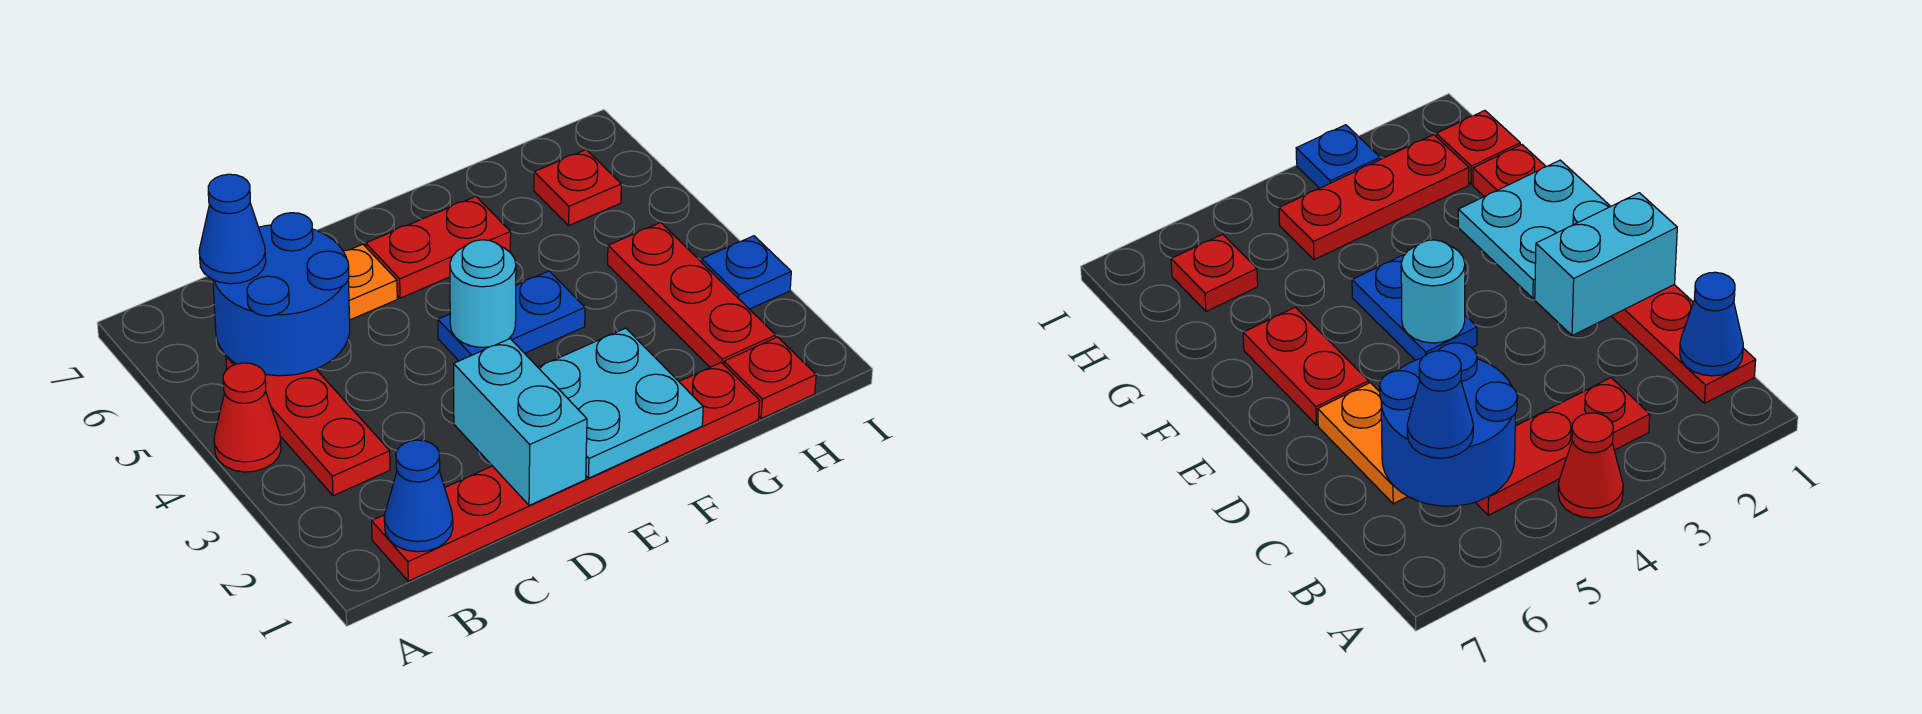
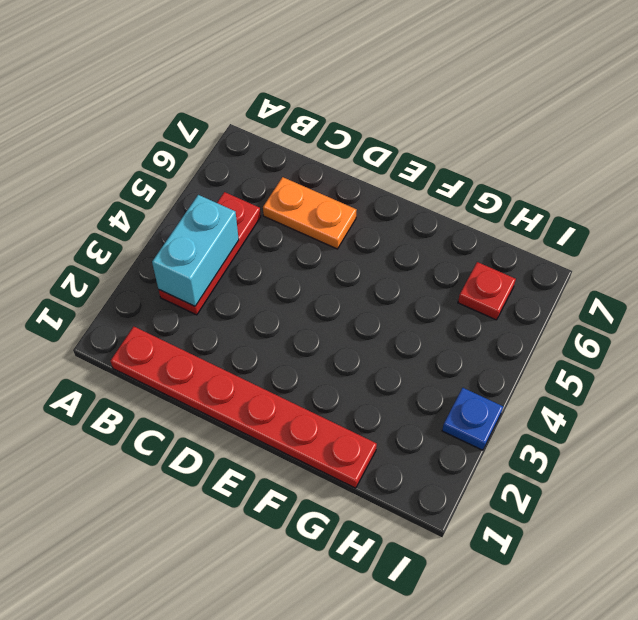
cyan 1x2 brick [152,195,239,306] -> cyan 1x2 brick moved to [454,339,587,505]
none -> red 1x1 cone [214,363,281,472]
none -> blue 1x2 plate [438,271,585,361]
none -> red 1x2 plate [366,196,511,298]

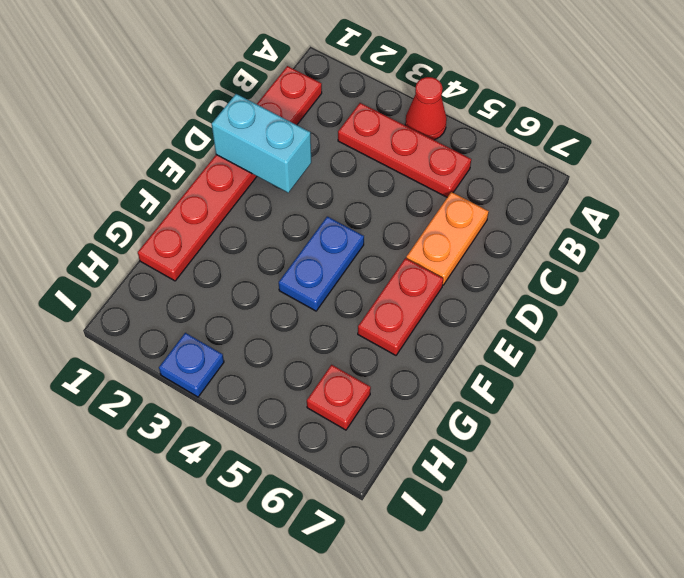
none -> red 1x1 plate [724,337,816,418]
none -> red 1x3 plate [608,223,776,367]
none -> blue 1x1 cone [384,440,453,552]

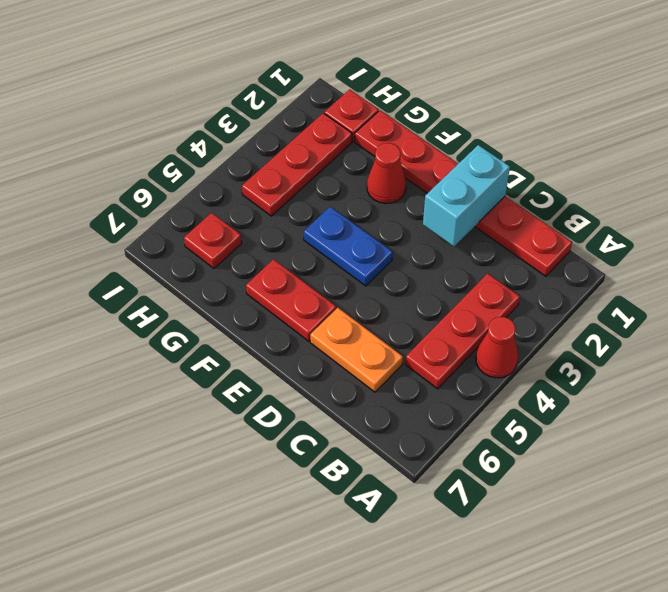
red 1x1 cone [367,143,406,204] -> none
none -> blue 1x1 plate [702,236,791,309]
none -> blue 1x1 cone [384,440,453,552]
none -> blue 2x2 round brick [213,213,350,376]

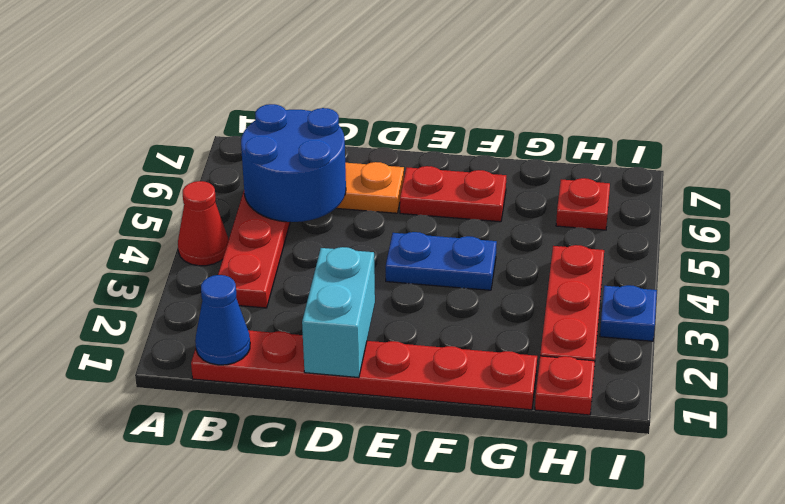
none -> cyan 2x2 plate [538,328,703,478]
none -> cyan 1x1 round brick [450,240,516,347]
none -> blue 1x1 cone [199,174,266,284]

